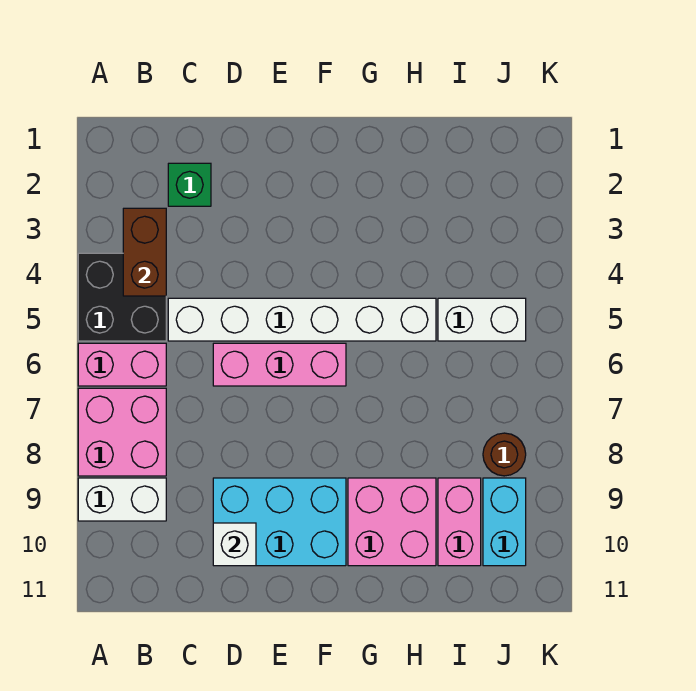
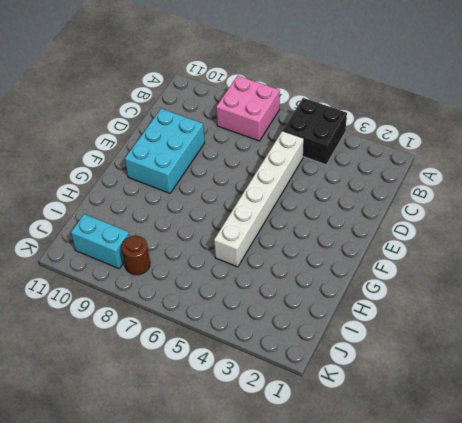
none -> pink 1x2 brick [78,343,166,386]
none -> white 1x2 brick [78,478,166,521]
none -> green 1x1 brick [168,163,211,206]

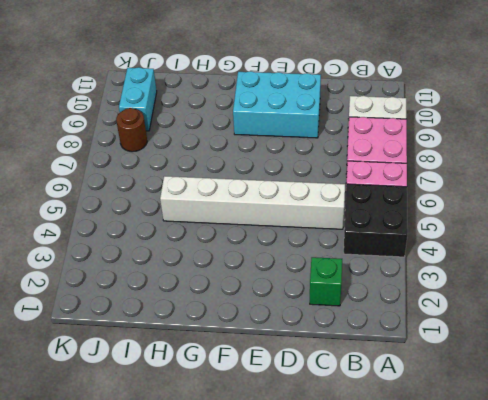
none -> pink 1x3 brick [213,343,346,386]
none -> pink 2x2 brick [348,478,436,566]
none -> white 1x2 brick [438,298,526,341]

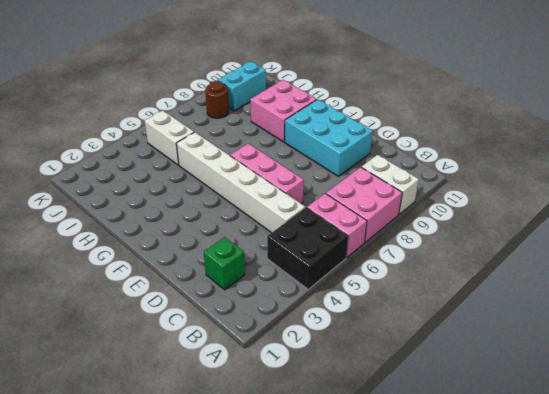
none -> pink 1x2 brick [438,478,481,566]
none -> brown 1x2 brick [123,208,166,296]
none -> white 1x1 brick [213,523,256,566]

